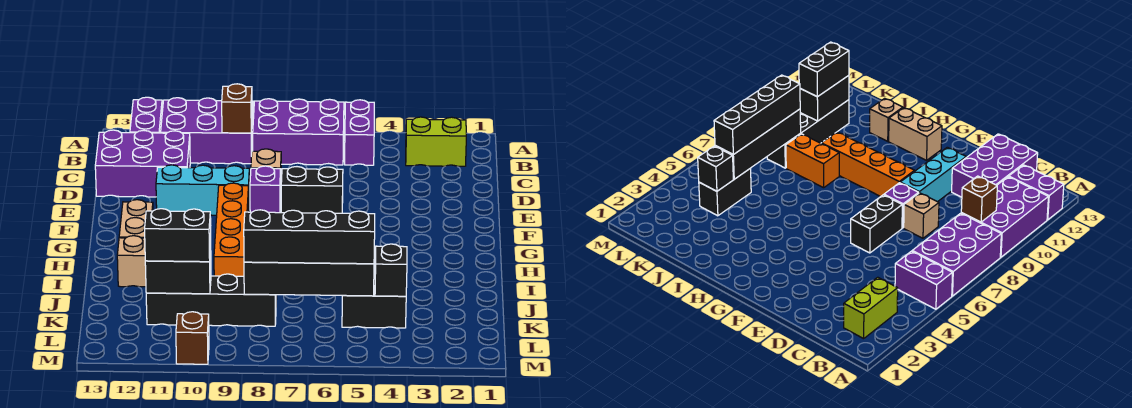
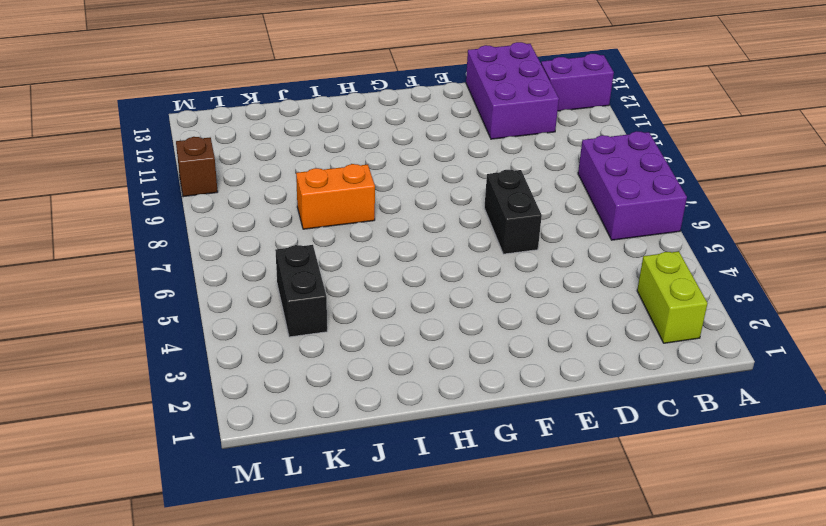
none -> purple 1x2 brick [345,100,374,165]
none -> purple 2x3 brick [161,98,253,164]
none -> tan 1x1 brick [251,149,281,169]

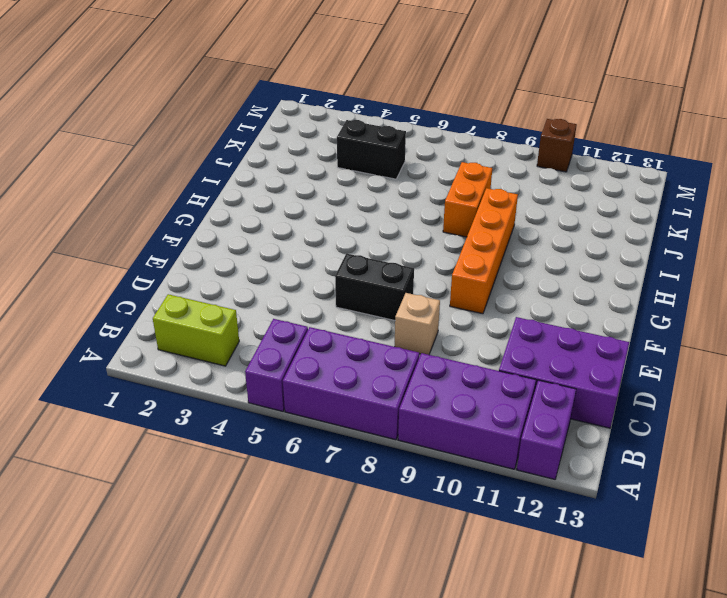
none -> purple 1x1 brick [250,166,281,213]
none -> cyan 1x3 brick [156,165,250,215]
none -> tan 1x2 brick [119,200,153,238]

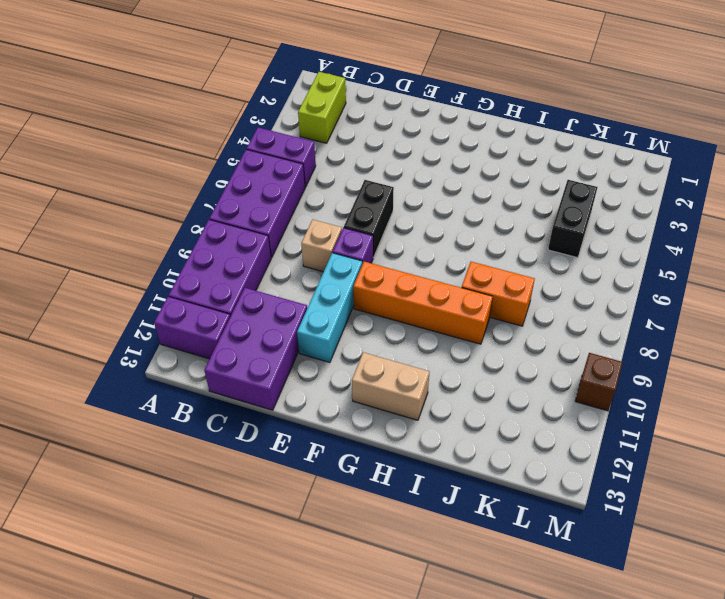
none -> tan 1x1 brick [117,236,146,287]
none -> black 1x4 brick [146,274,276,326]
none -> brown 1x1 brick [222,84,252,133]

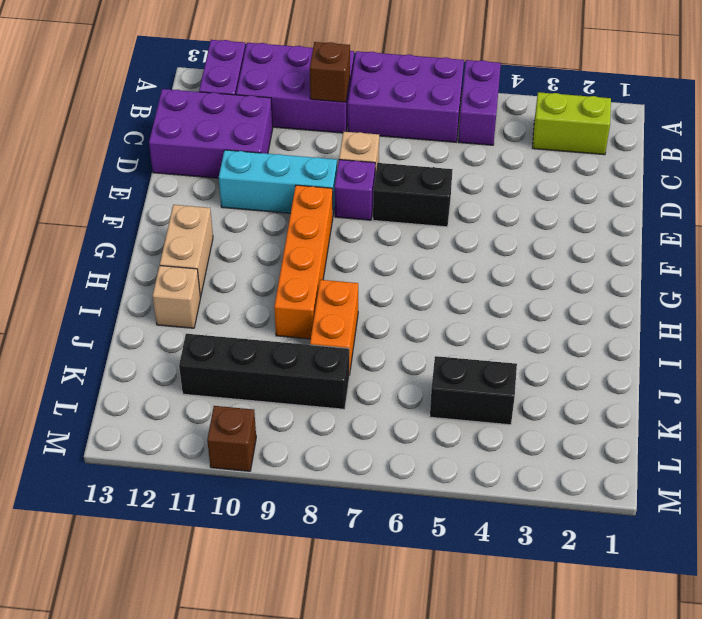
none -> black 1x1 brick [375,244,407,296]
none -> black 1x4 brick [244,262,374,296]
none -> black 1x2 brick [145,248,211,294]

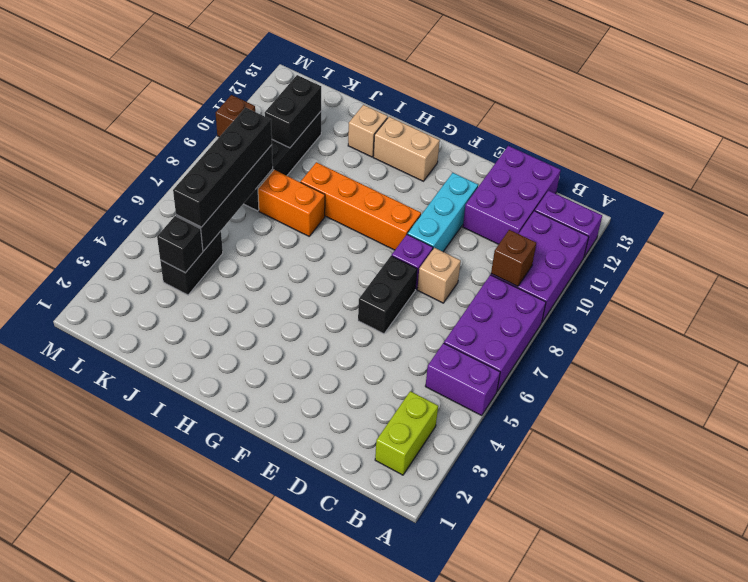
none -> black 1x2 brick [145,209,211,262]

